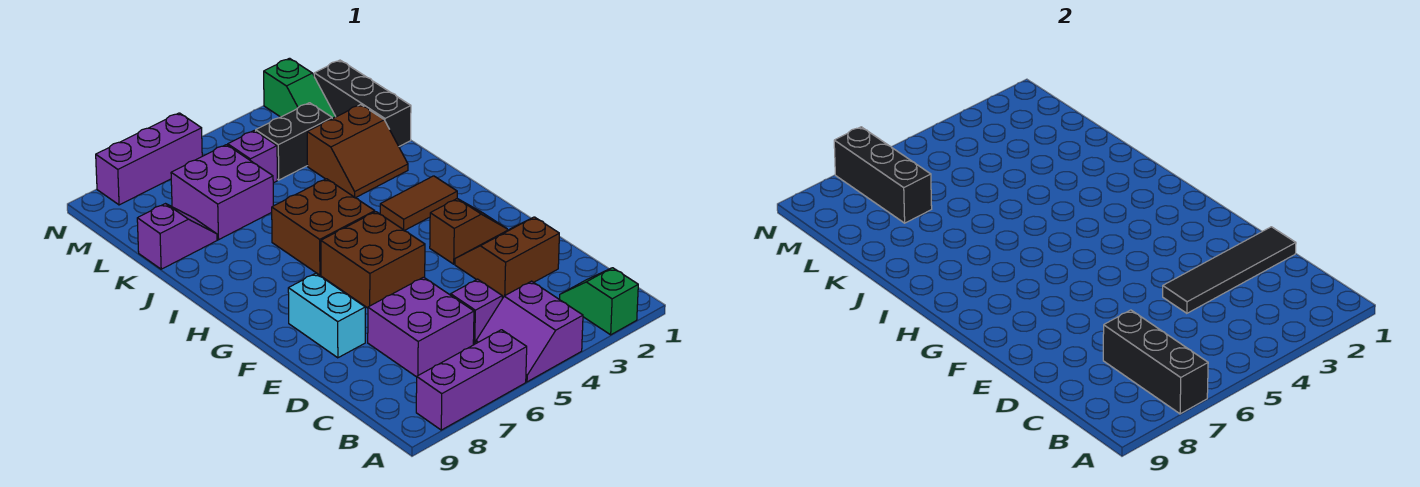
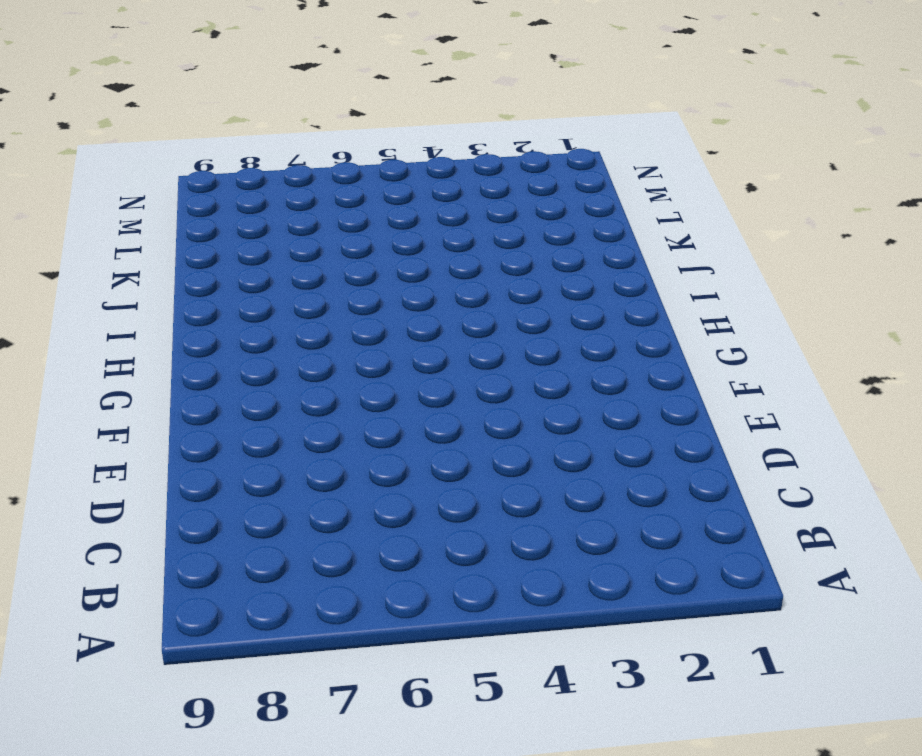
none -> green 1x2 slope [559,268,638,335]
none -> purple 2x2 slope [476,281,583,382]
none -> purple 1x3 brick [416,330,527,430]

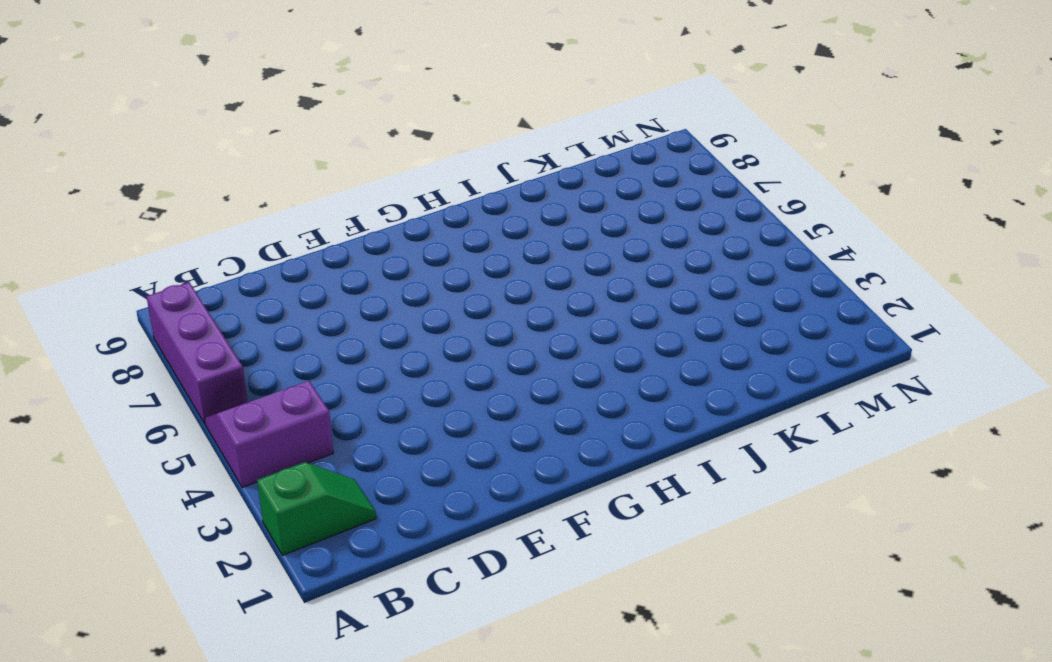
none -> purple 1x1 brick [451,279,502,345]
none -> purple 2x2 brick [368,277,474,377]
none -> brown 2x2 slope [455,217,559,297]

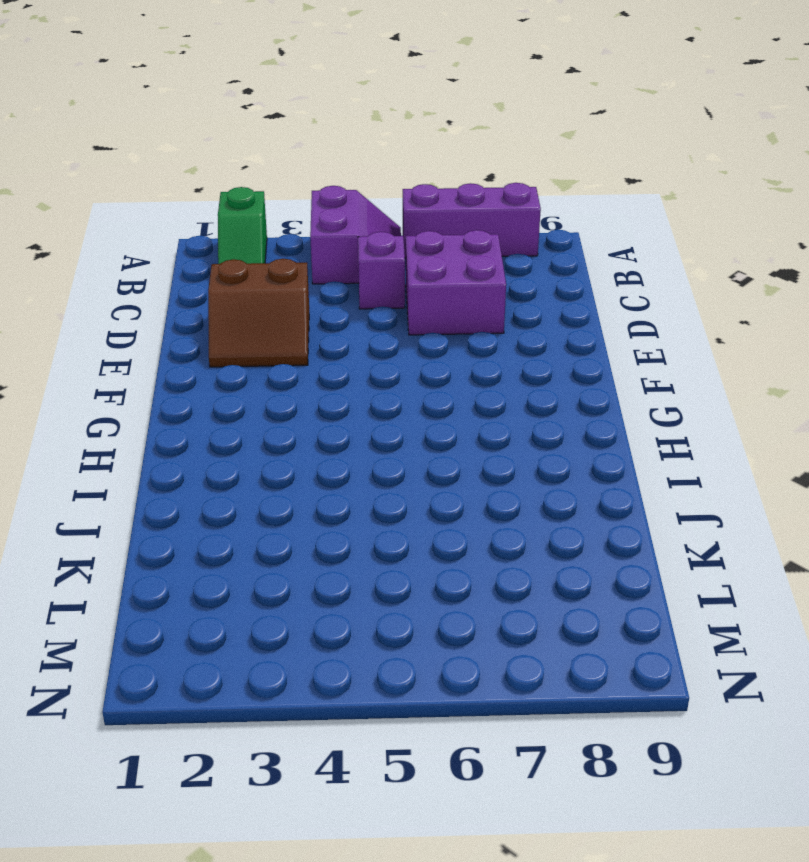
none -> cyan 1x2 brick [288,273,365,358]
none -> brown 1x2 slope [430,199,507,264]
none -> brown 2x2 brick [321,212,425,308]

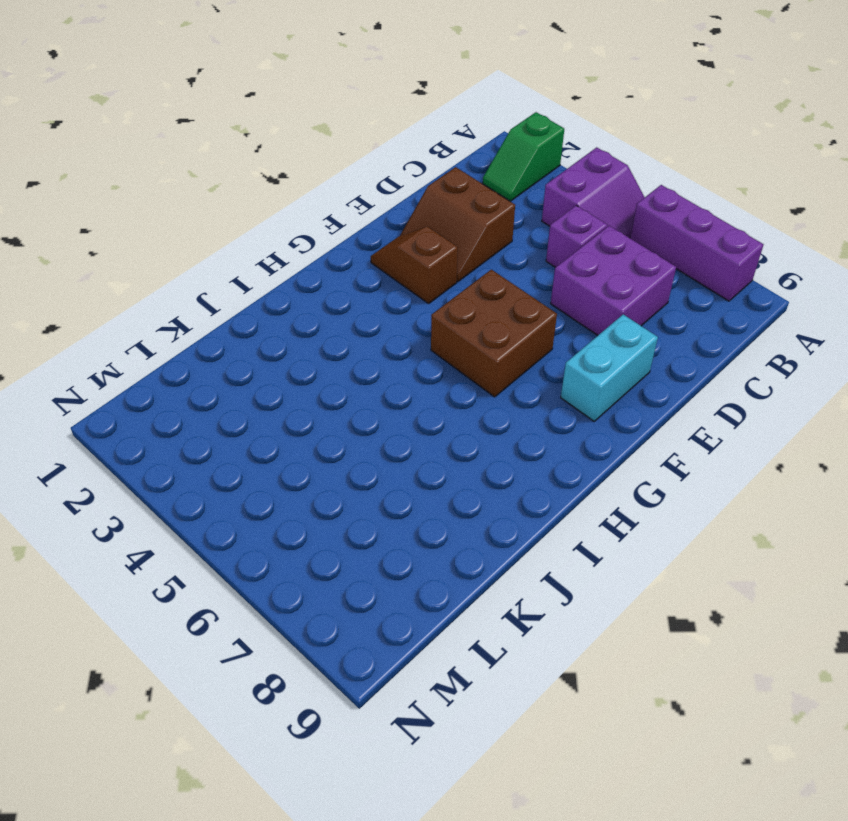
none -> brown 1x2 tile [380,176,457,230]
none -> brown 2x2 brick [272,179,375,275]
none -> brown 2x2 slope [307,105,408,198]

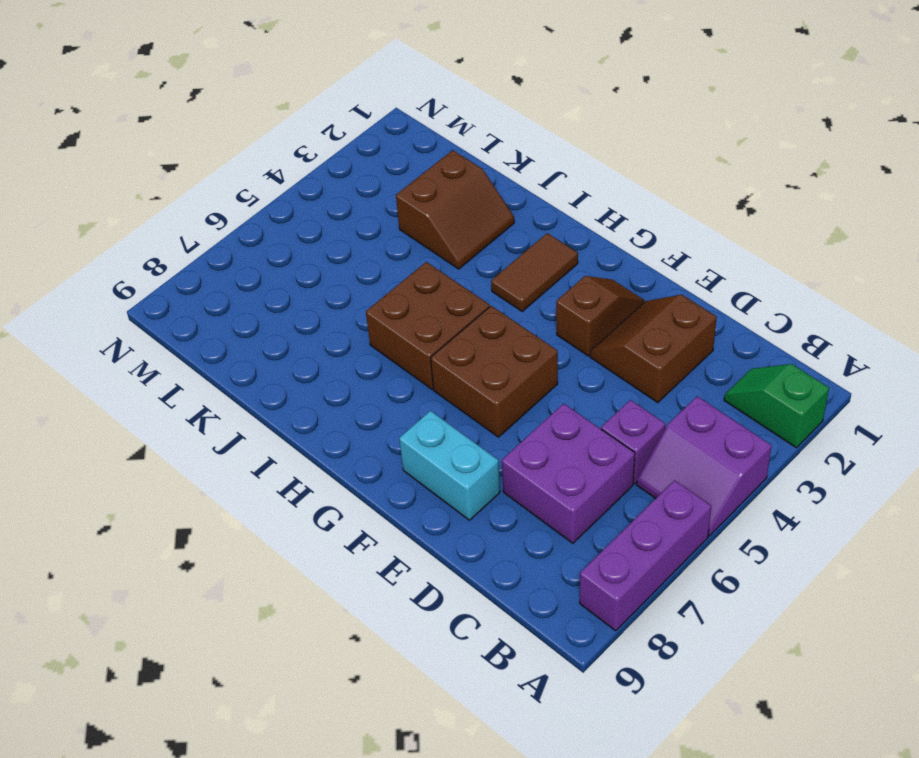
none -> black 1x3 brick [314,60,411,146]
none -> purple 2x2 brick [171,145,273,240]
none -> purple 1x2 slope [137,204,217,269]

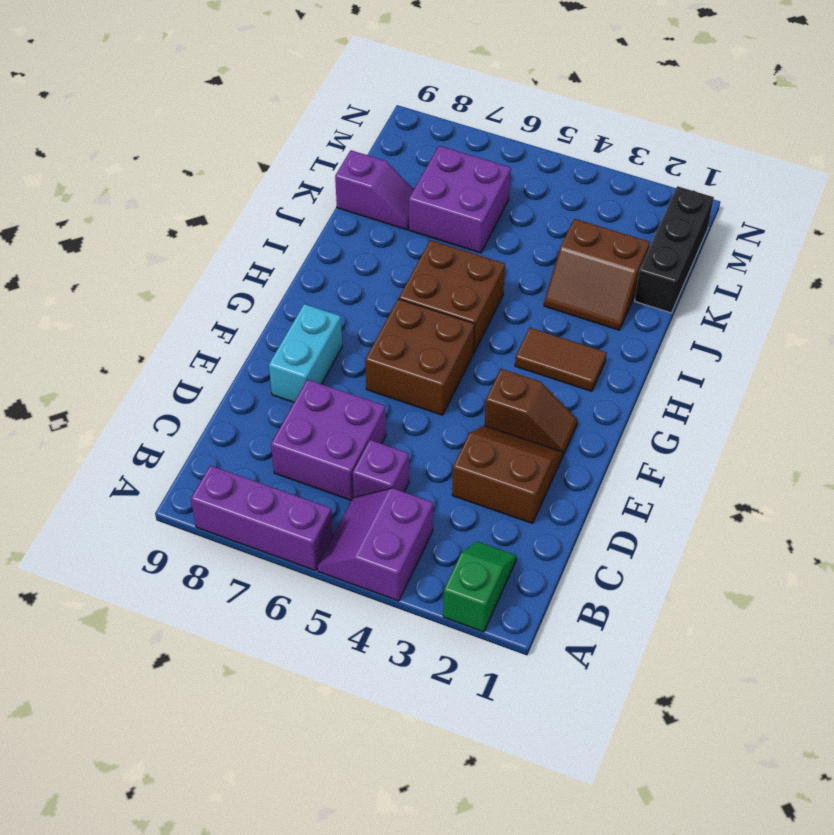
none -> black 1x2 brick [256,103,333,180]
none -> purple 1x1 brick [228,131,277,183]
none -> green 1x2 slope [264,58,336,118]

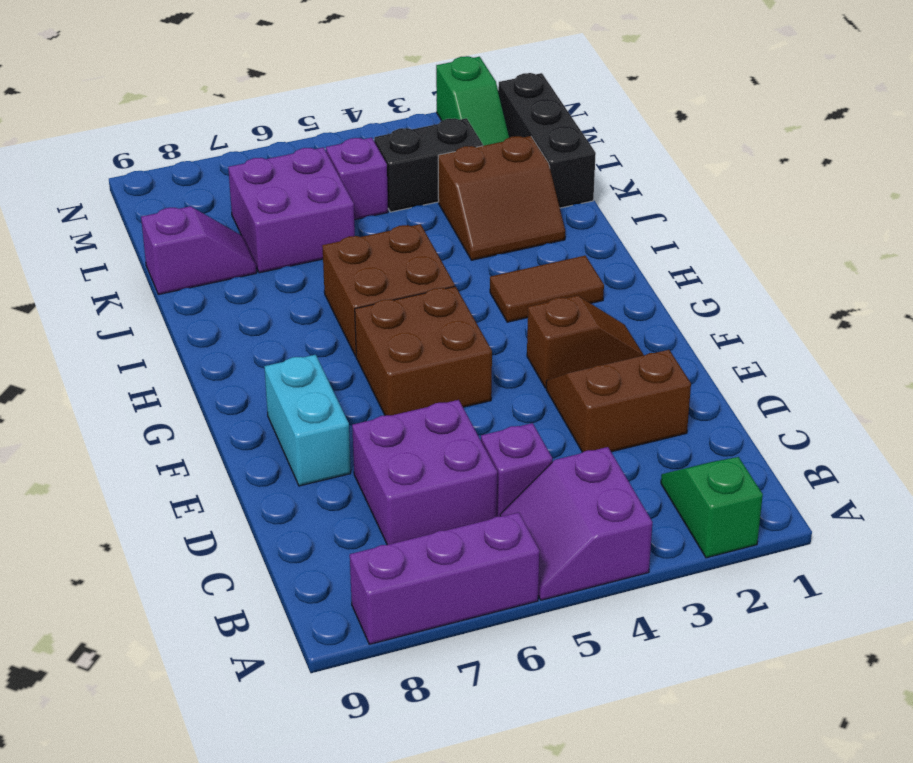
none -> purple 1x3 brick [96,113,202,205]
none -> black 1x3 brick [1103,310,1208,414]
none -> black 1x4 tile [1163,227,1296,313]

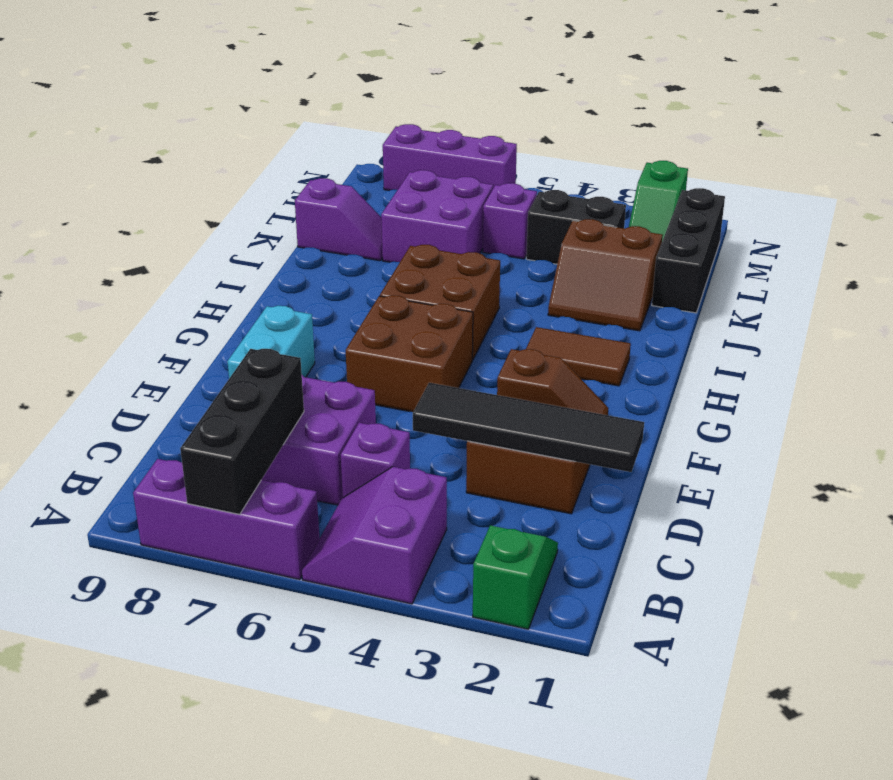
none -> black 1x3 brick [834,127,932,223]

